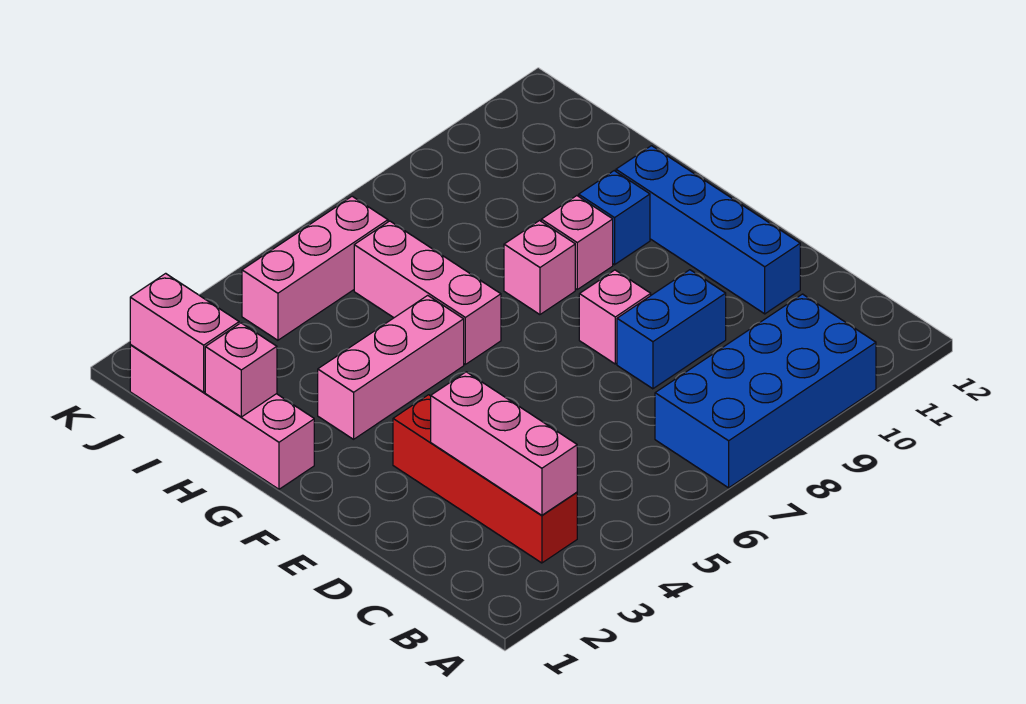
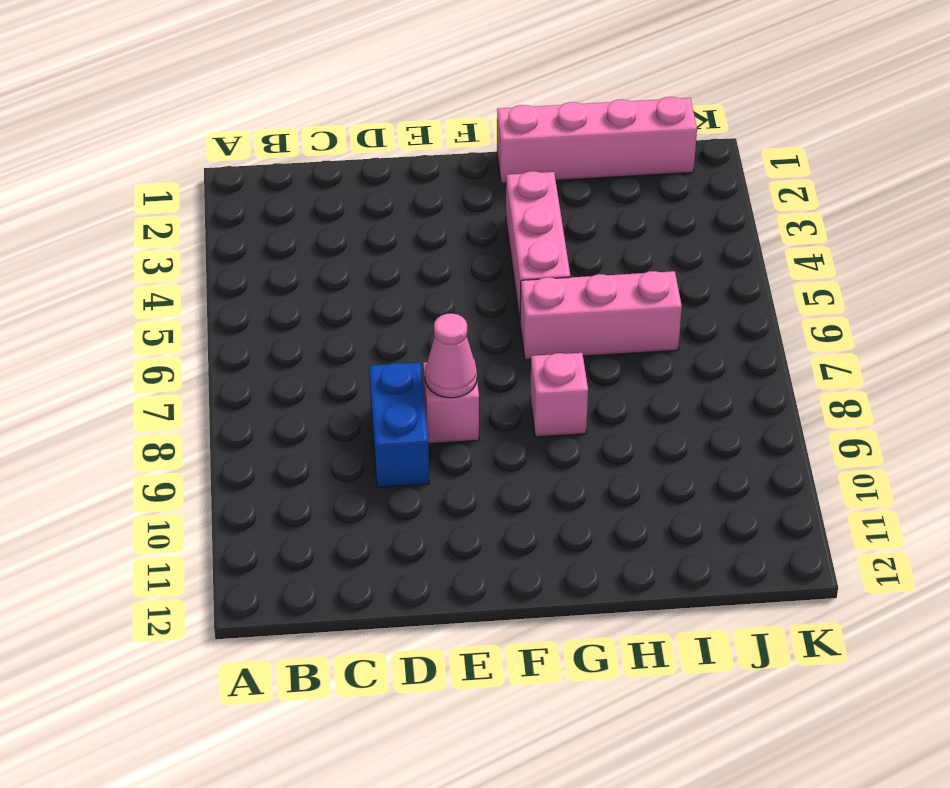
pink 1x1 cone [425,313,477,398] -> none
none -> blue 2x4 brick [655,294,876,488]
none -> red 1x4 brick [393,395,577,563]
none -> blue 1x4 brick [616,146,800,314]

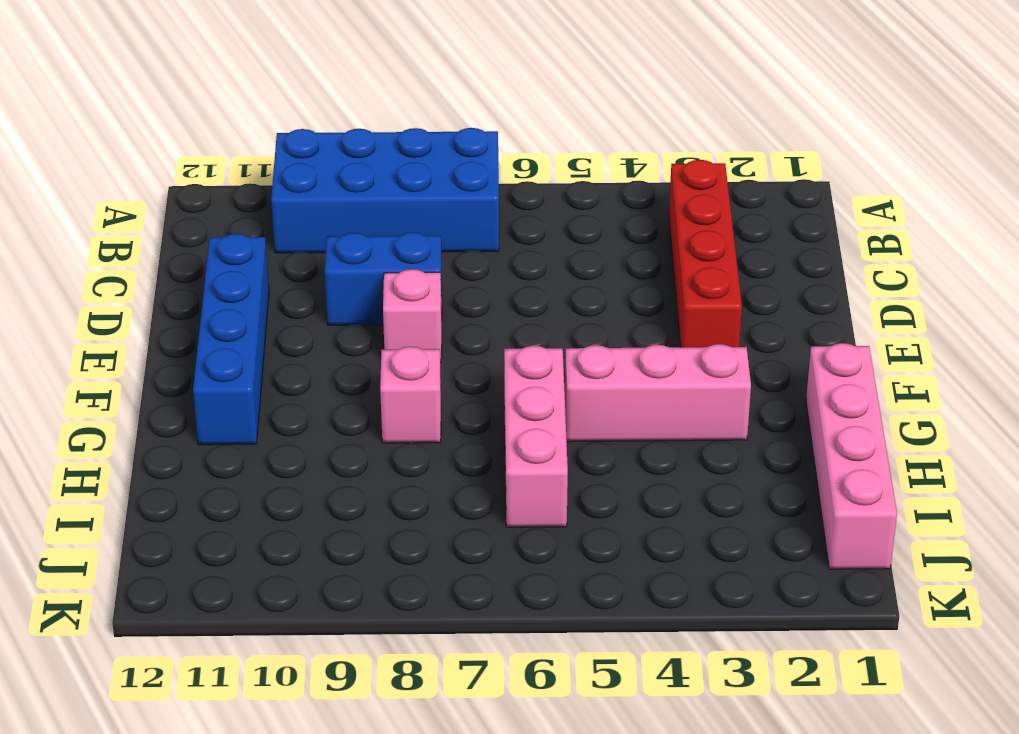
none -> pink 1x1 brick [541,196,613,289]
none -> blue 1x1 brick [579,171,650,265]
none -> pink 1x3 brick [242,196,388,340]

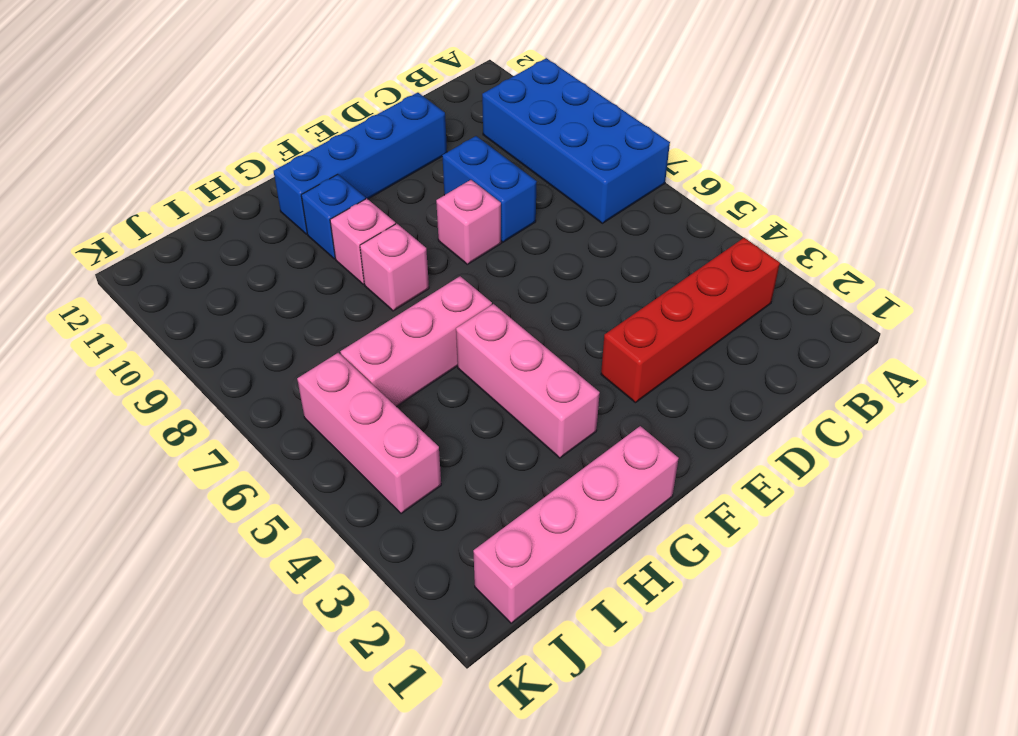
none -> pink 1x3 brick [431,372,577,515]
none -> pink 1x1 brick [205,323,277,417]
none -> pink 1x2 brick [130,273,240,392]

